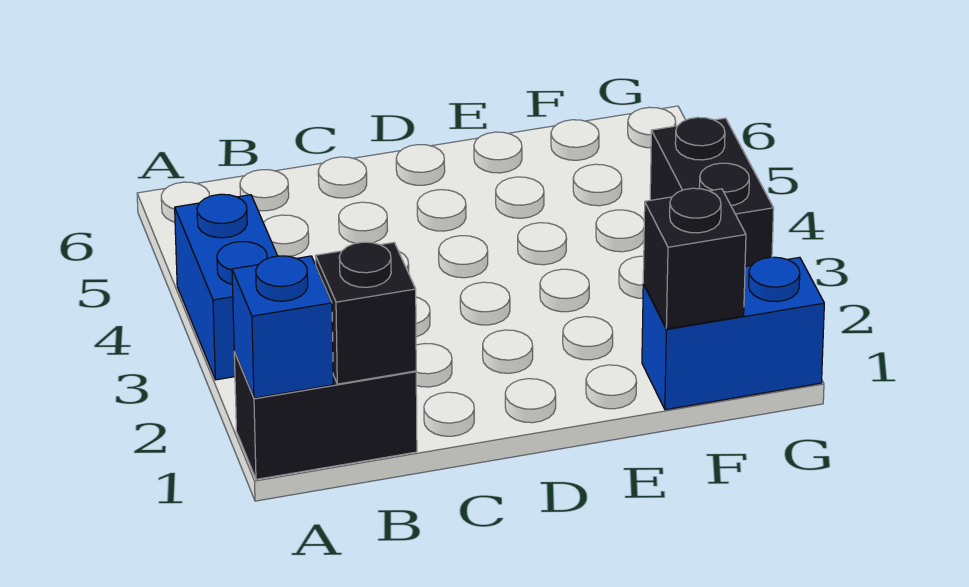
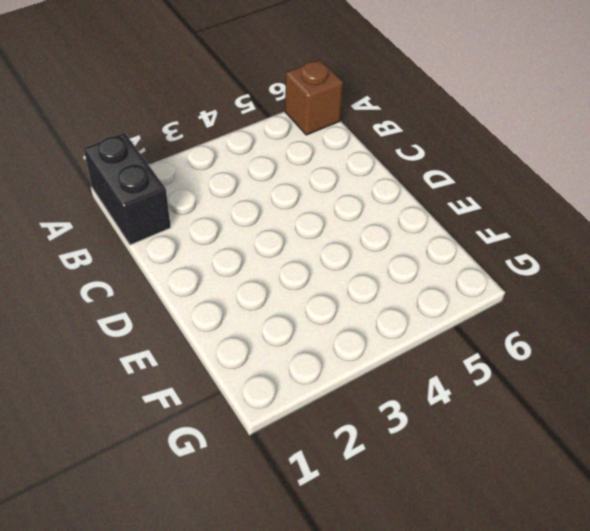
brown 1x1 brick [285,60,343,135] -> none
none -> blue 1x2 brick [175,194,277,380]
none -> blue 1x2 brick [642,257,824,410]

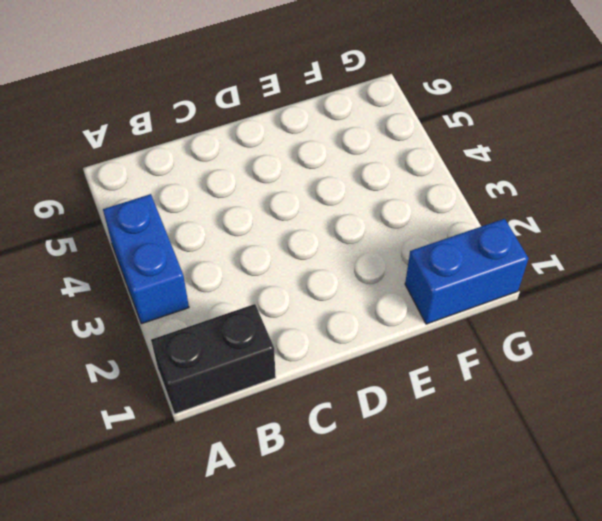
none -> black 1x2 brick [650,117,774,266]
none -> blue 1x1 brick [232,256,333,398]

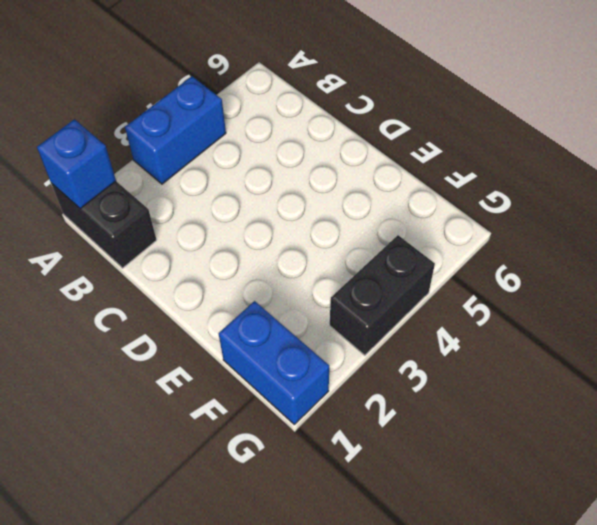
none -> black 1x1 brick [316,242,416,384]
none -> black 1x1 brick [643,188,746,329]

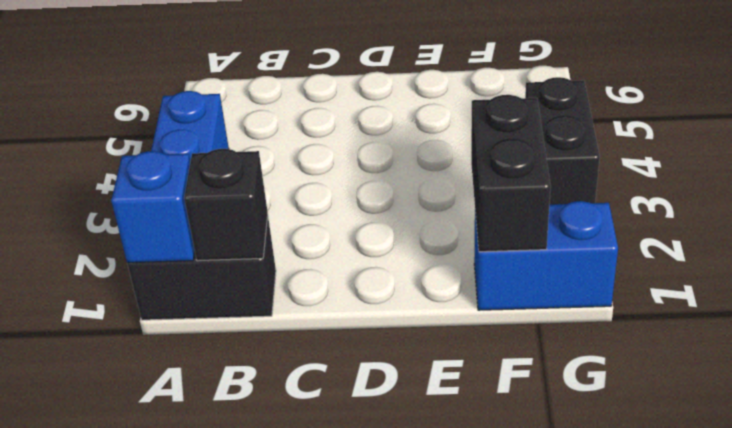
black 1x2 brick [471,95,551,252] -> black 1x1 brick [643,188,746,329]

